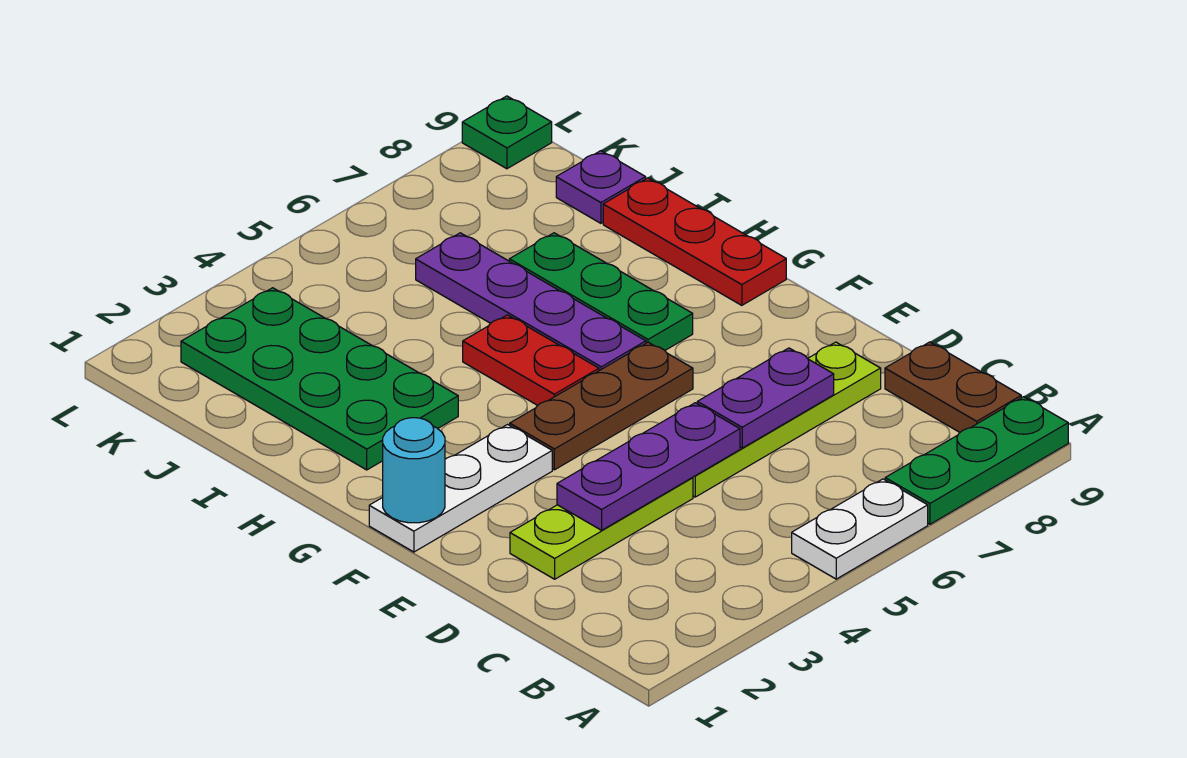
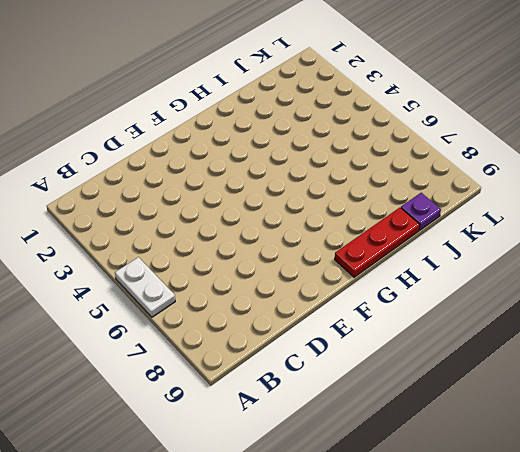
none -> green 1x3 plate [885,397,1068,524]
none -> brown 1x2 plate [885,342,1021,432]
none -> lime 1x3 plate [510,477,693,579]

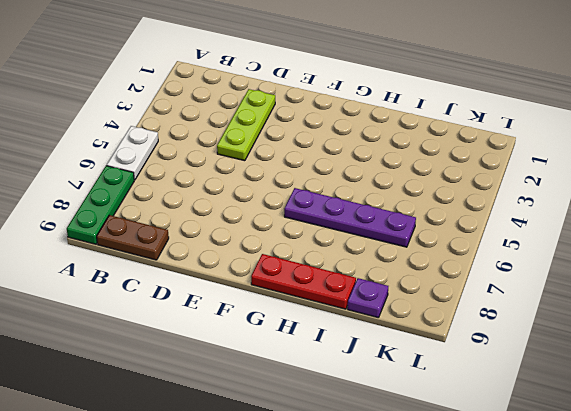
none -> lime 1x4 plate [693,342,881,497]
none -> white 1x3 plate [369,425,552,552]
none -> brown 1x3 plate [510,342,693,470]

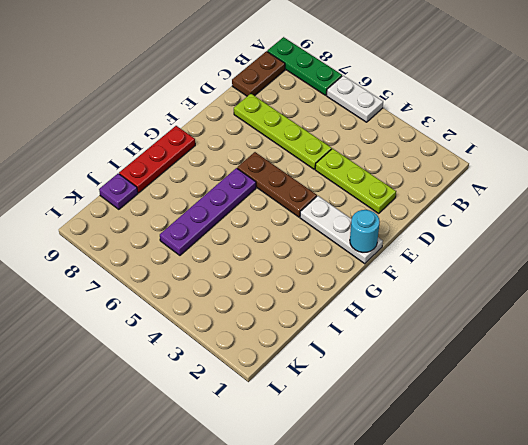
none -> red 1x2 plate [463,315,599,405]
none -> green 1x3 plate [509,233,693,350]
none -> green 2x4 plate [181,288,458,470]

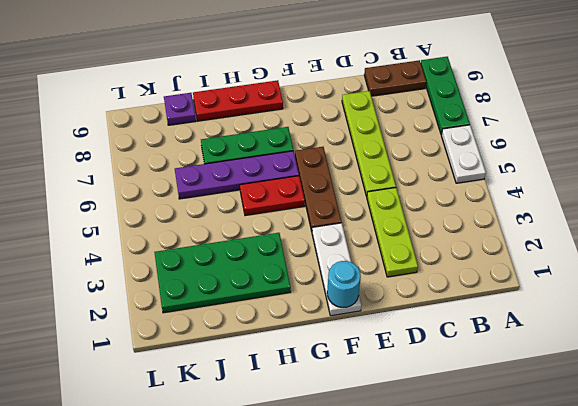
none -> green 1x1 plate [462,96,552,169]
none -> purple 1x3 plate [557,403,740,530]
none -> purple 1x2 plate [697,348,834,448]

